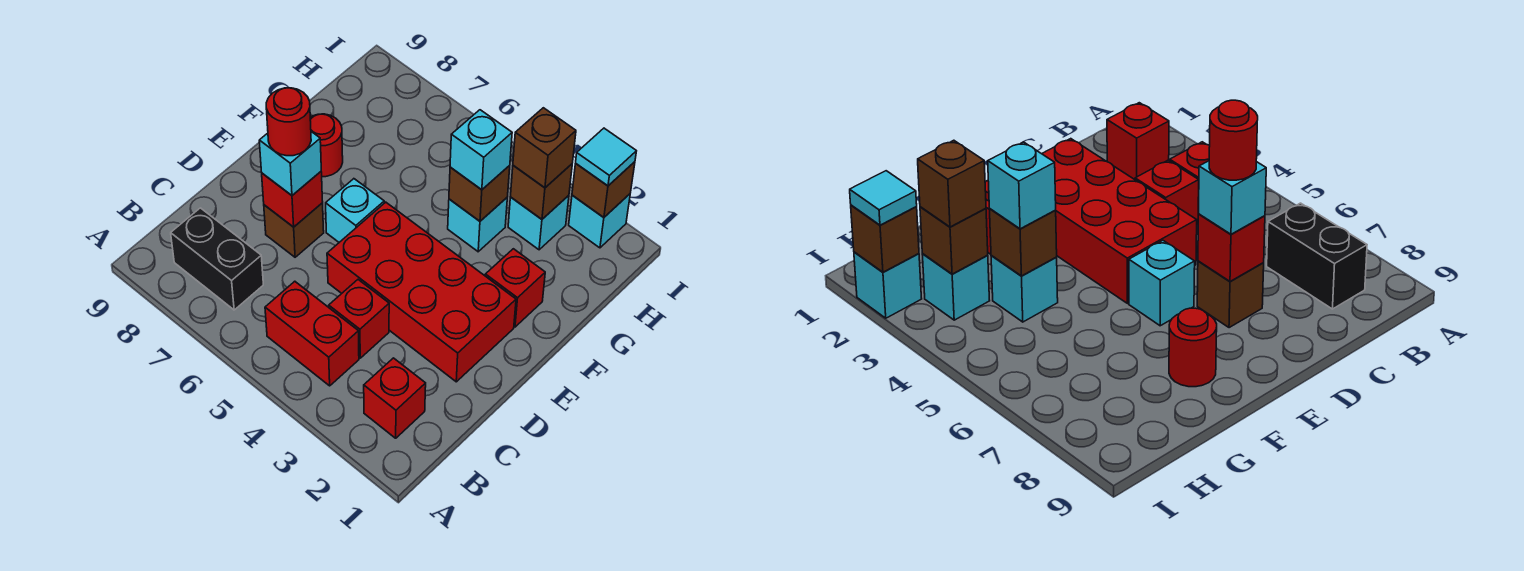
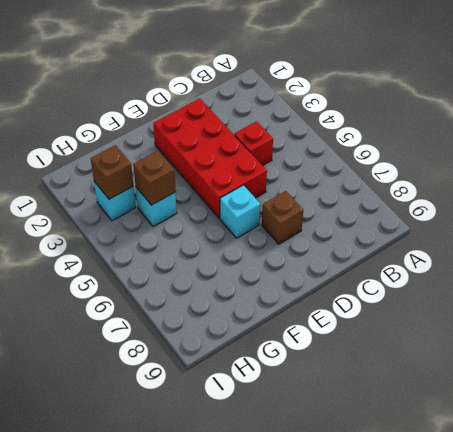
none -> red 1x1 brick [364,358,426,438]
none -> red 1x2 brick [265,281,359,386]
none -> black 1x2 brick [171,208,263,310]

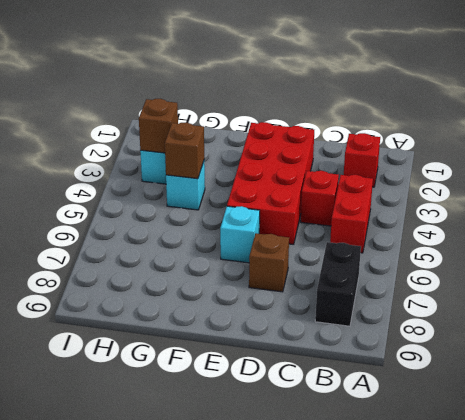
none -> red 1x1 brick [485,249,545,327]
none -> red 1x1 round brick [310,114,343,177]
none -> cyan 1x1 brick [569,194,630,248]

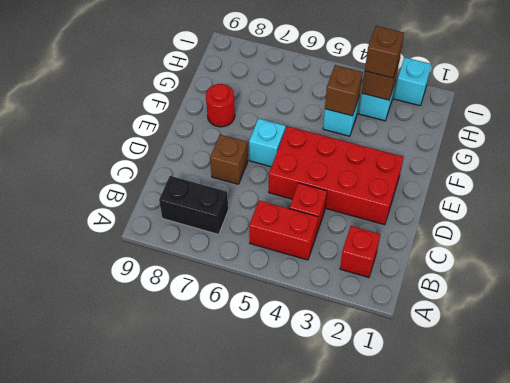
none -> red 1x1 brick [485,249,545,327]
none -> red 1x1 brick [262,172,323,227]
none -> brown 1x1 brick [572,162,635,217]

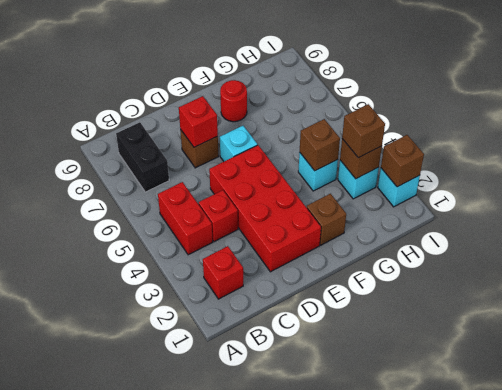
brown 1x1 brick [307,194,346,245] -> red 1x1 brick [485,249,545,327]
none -> cyan 1x1 brick [259,132,321,195]
none -> cyan 1x1 brick [450,110,512,190]
none -> cyan 1x1 tile [576,128,636,186]

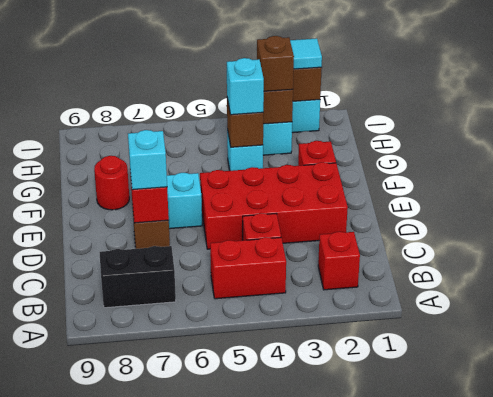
none -> red 1x1 round brick [266,88,311,156]

